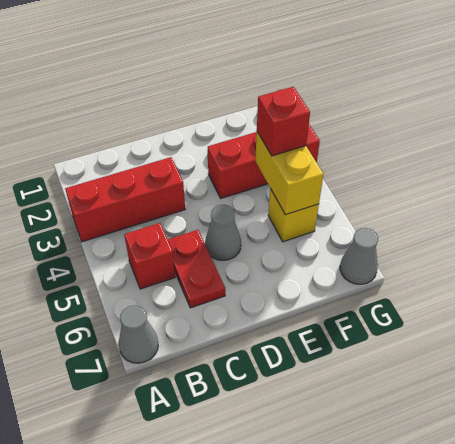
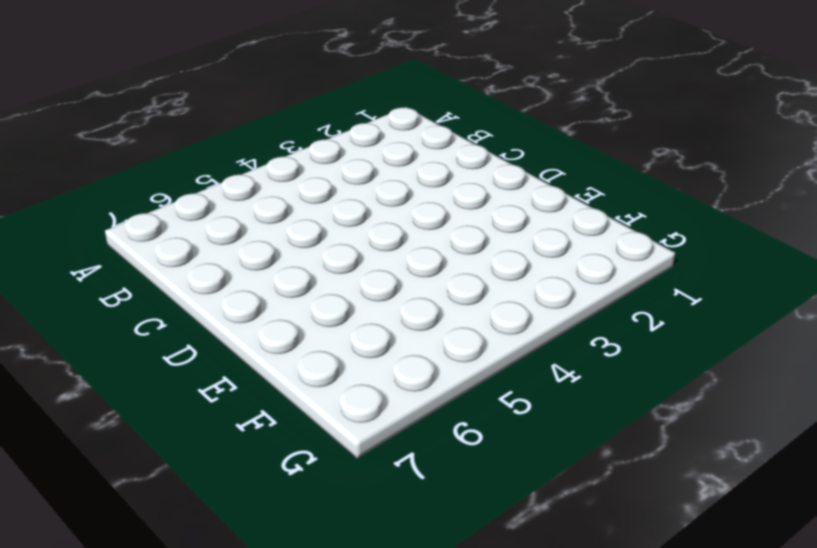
none -> red 1x3 brick [65,157,185,242]
none -> grey 1x1 cone [118,306,158,363]

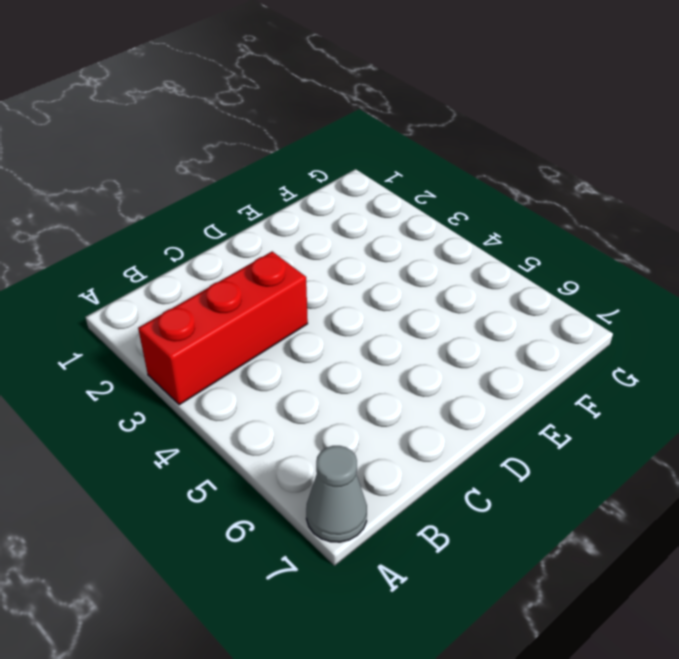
none -> red 1x1 brick [124,223,175,289]
none -> red 1x2 plate [168,230,225,308]

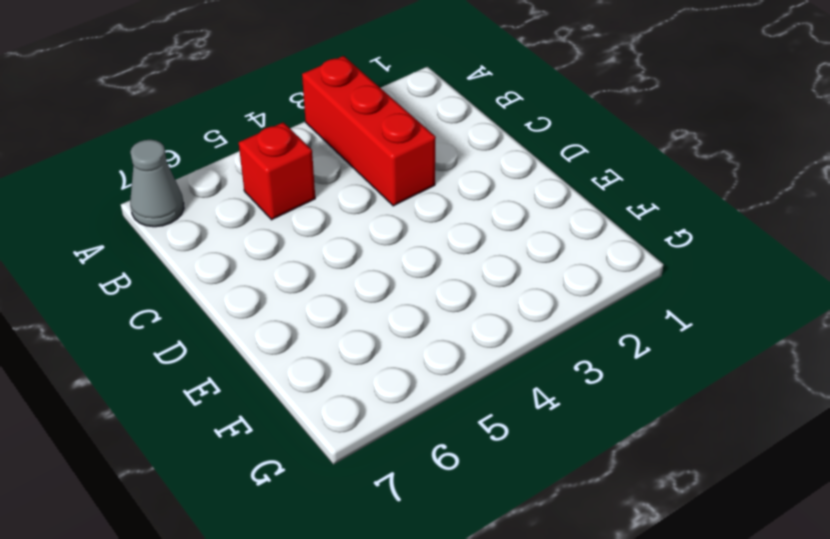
none -> red 1x2 plate [168,230,225,308]
none -> grey 1x1 cone [205,205,241,260]

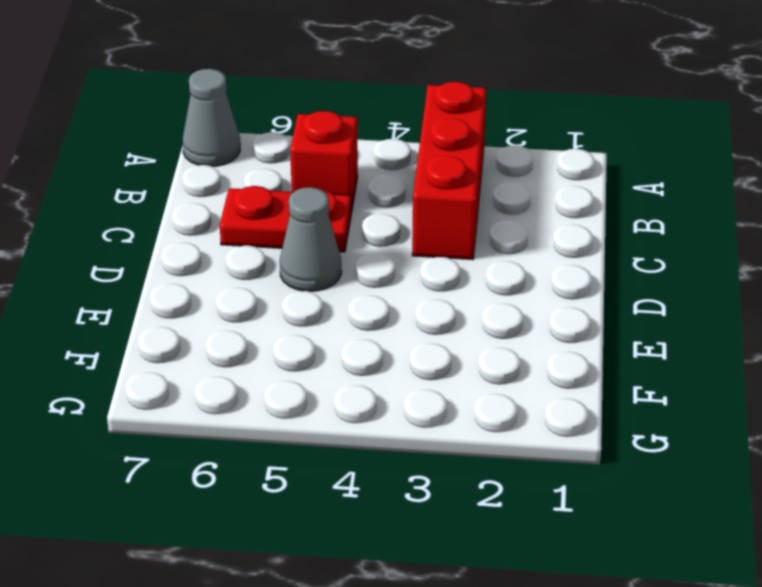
none -> red 1x3 brick [208,125,320,198]
none -> yellow 1x1 brick [268,189,319,242]

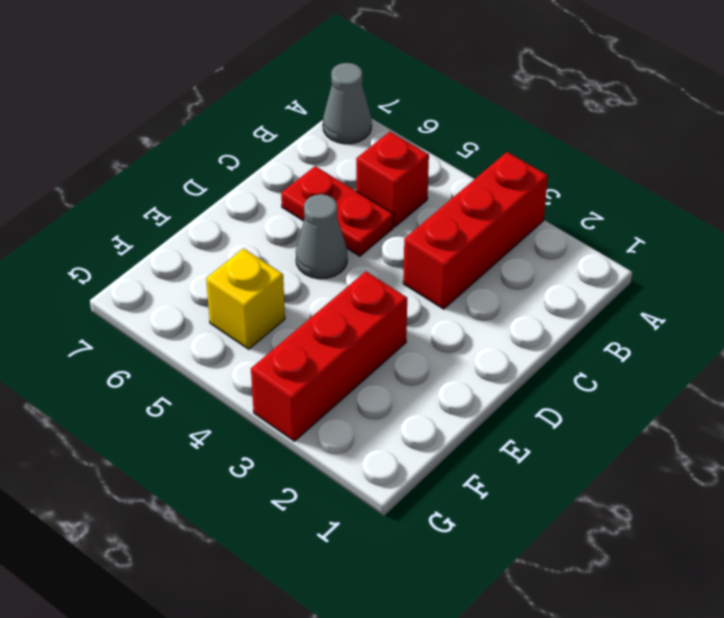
none -> grey 1x1 cone [340,228,378,284]
none -> yellow 1x2 brick [255,132,323,215]

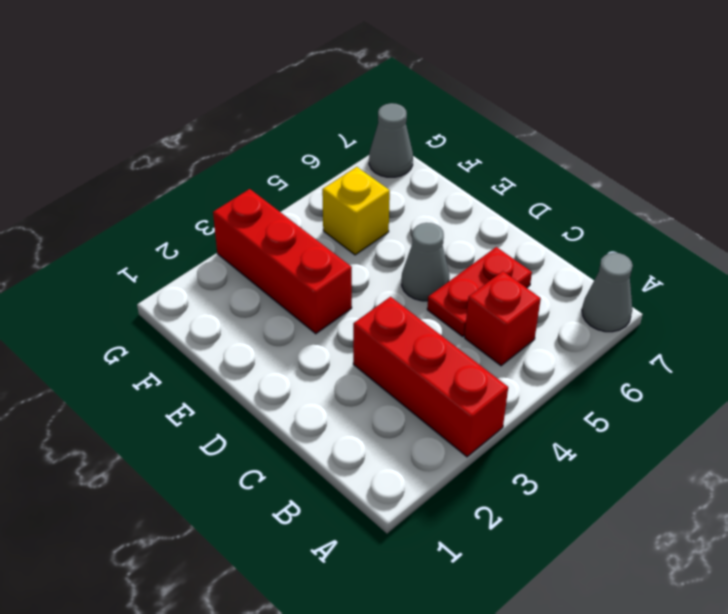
none -> yellow 1x2 brick [255,132,323,215]
none -> red 1x1 brick [257,87,310,156]

